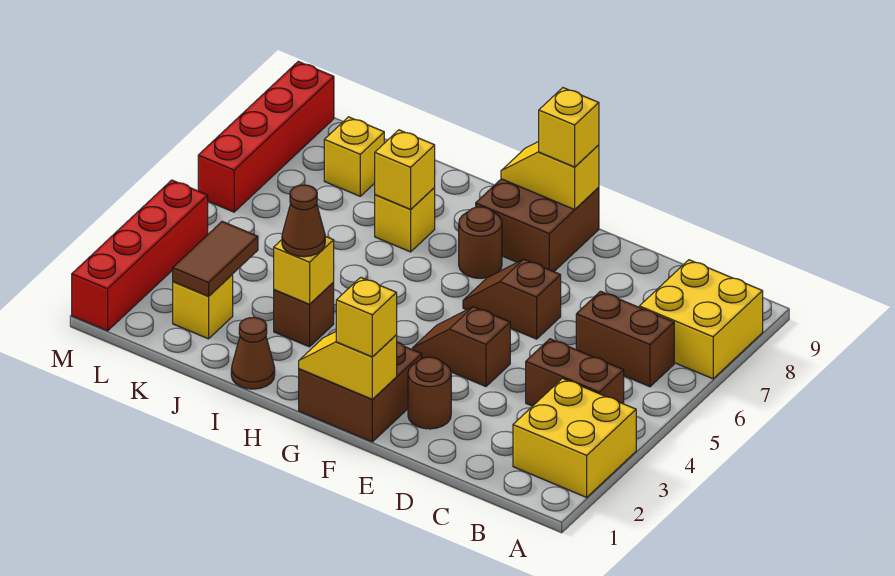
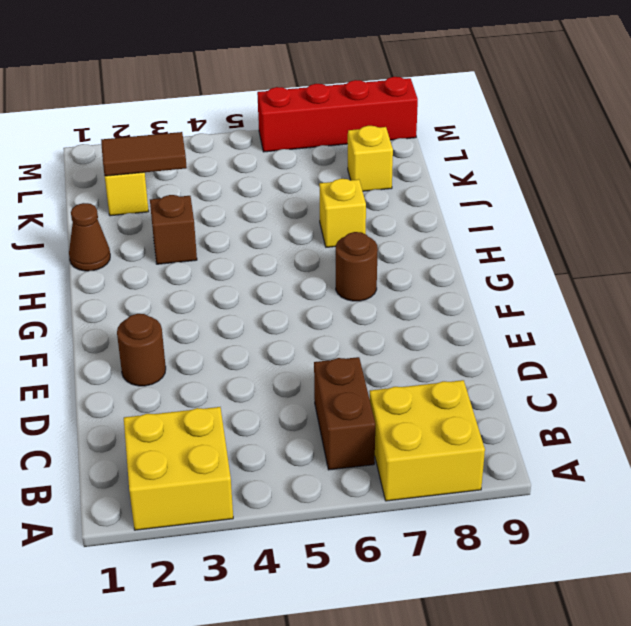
none -> brown 1x2 brick [526,339,624,406]
none -> brown 1x2 slope [412,307,510,386]
none -> brown 1x2 slope [463,259,561,339]

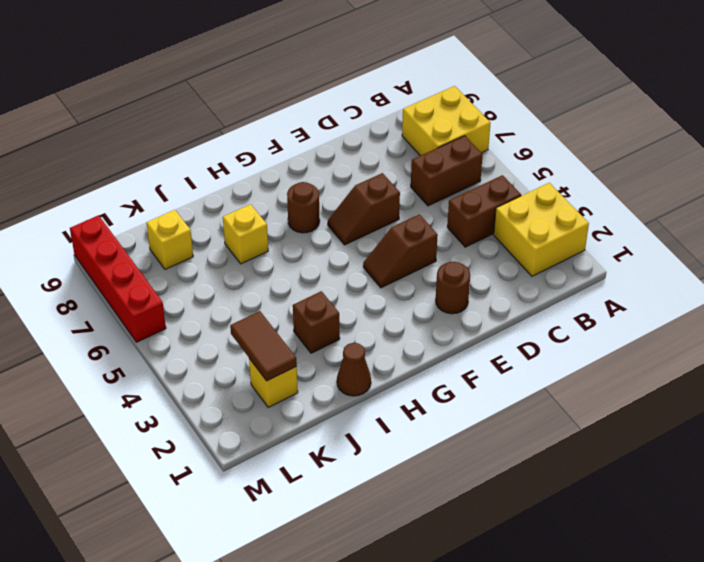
none -> brown 2x2 brick [299,342,422,442]
none -> brown 2x2 brick [476,179,599,272]
none -> red 1x4 brick [72,180,208,331]

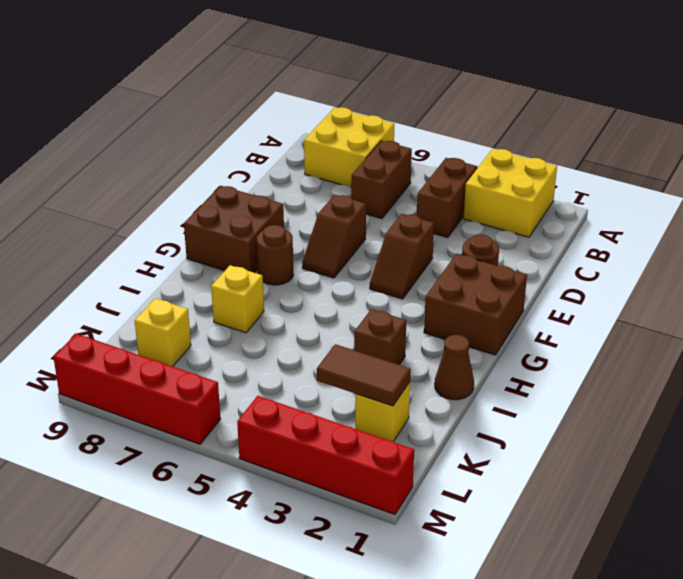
none -> yellow 1x2 slope [299,332,397,399]
none -> yellow 1x2 slope [501,141,599,209]
none -> yellow 1x1 brick [274,236,334,304]

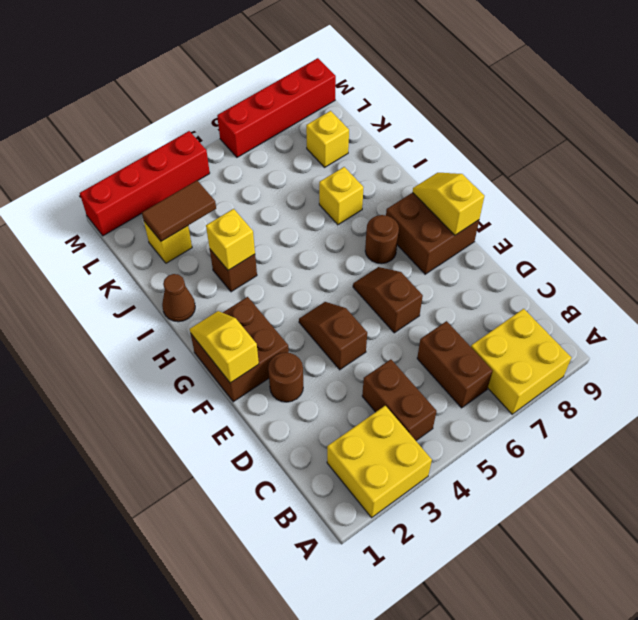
none -> yellow 1x1 brick [375,130,435,209]
none -> yellow 1x1 brick [336,277,397,357]
none -> yellow 1x1 brick [539,88,599,167]

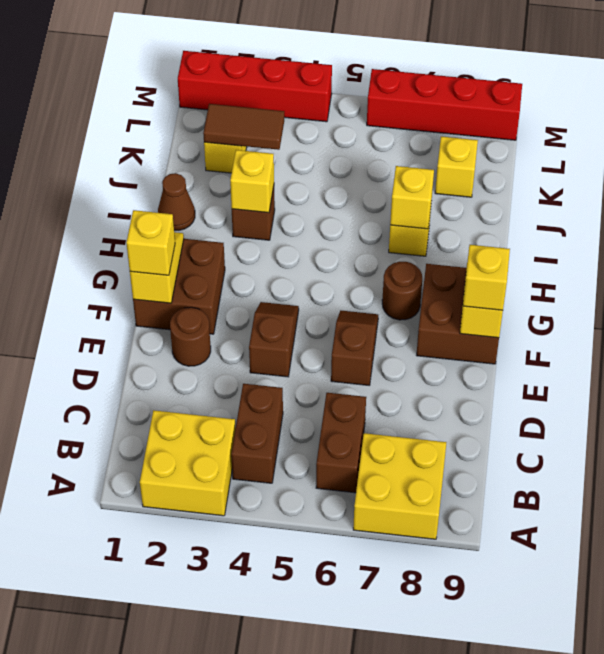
none -> brown 1x1 cone [282,185,325,257]

